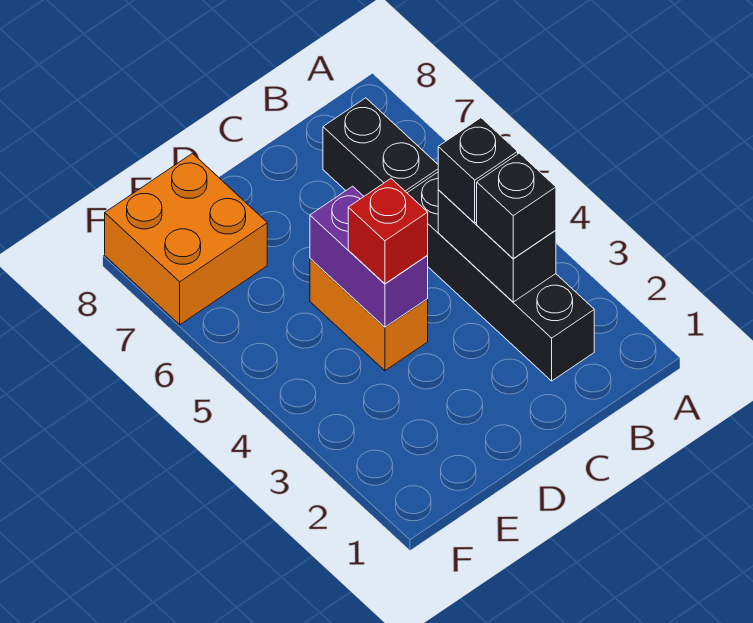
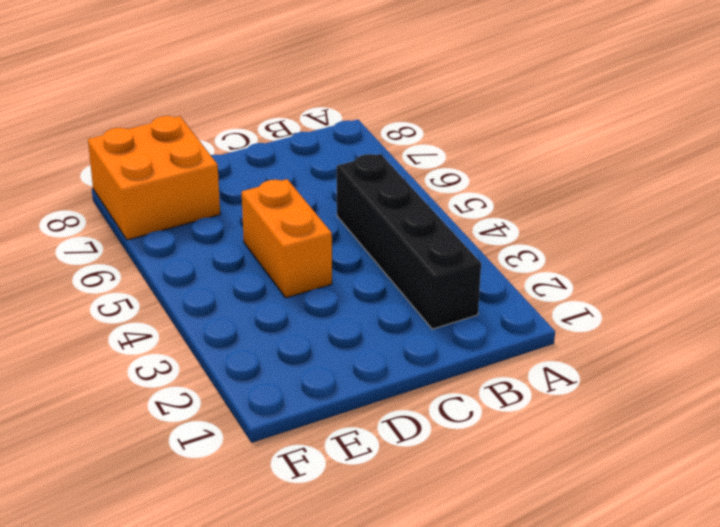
none -> black 1x2 brick [323,98,438,196]
none -> black 1x2 brick [438,190,556,302]

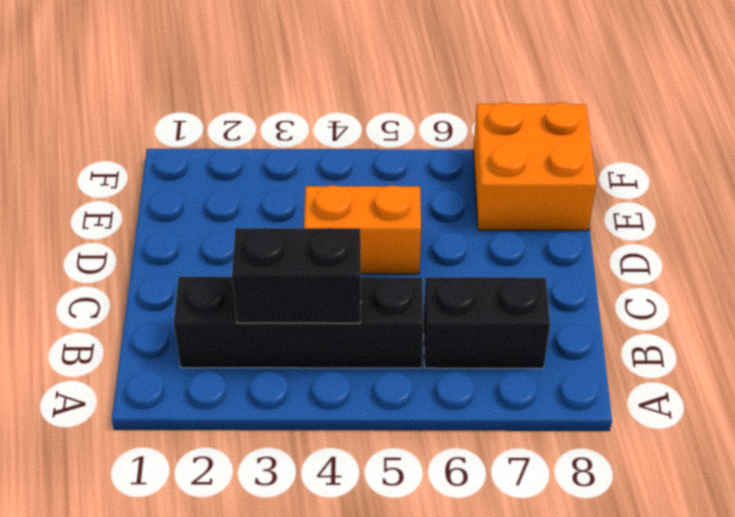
none -> purple 1x2 brick [310,186,428,327]
none -> black 1x1 brick [477,153,556,258]

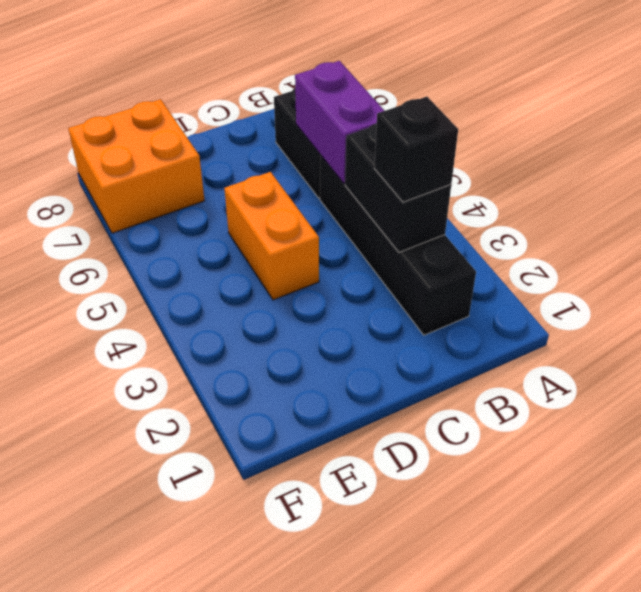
purple 1x2 brick [295,61,384,184] -> purple 1x2 brick moved to [310,186,428,327]
none -> black 1x1 brick [438,118,518,223]
none -> red 1x1 brick [348,179,428,284]

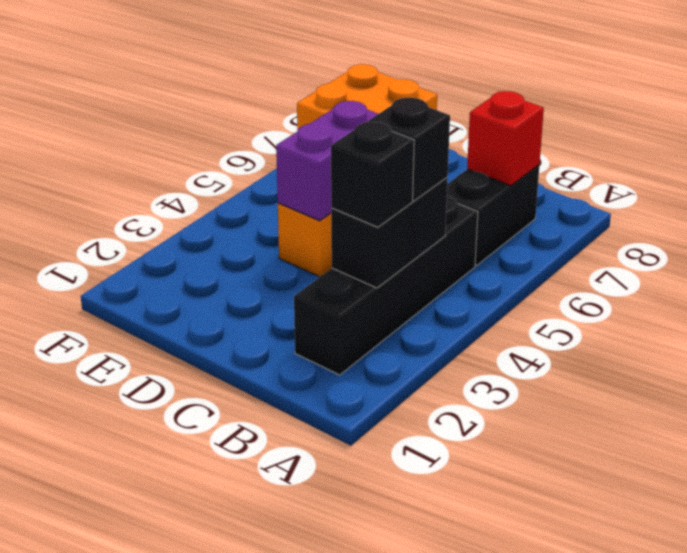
red 1x1 brick [467,91,544,186] -> red 1x1 brick moved to [348,179,428,284]

